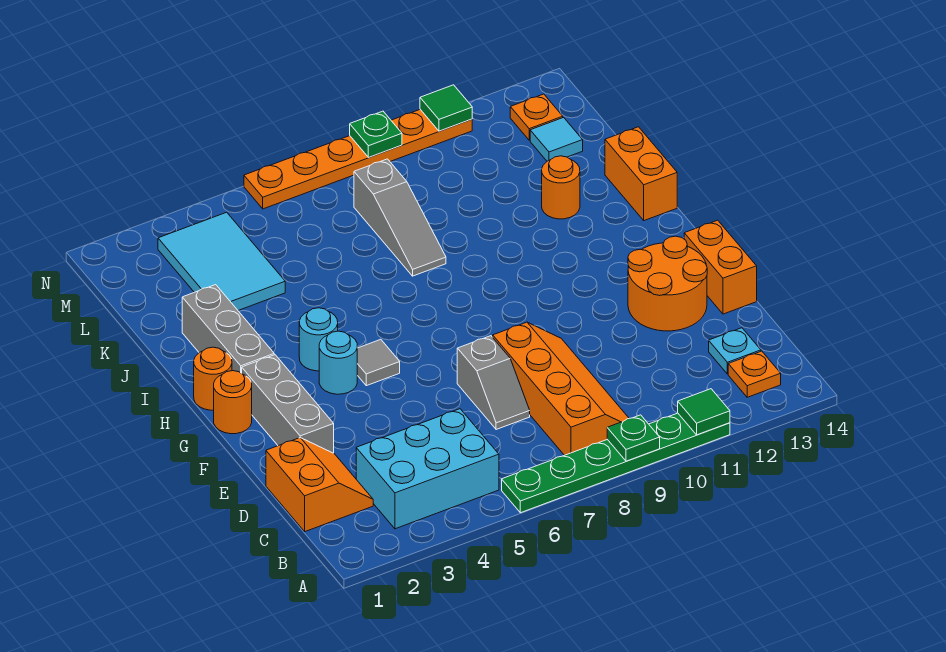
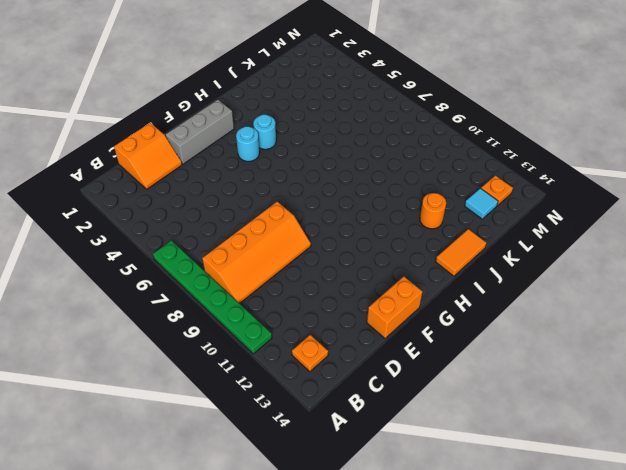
orange 1x2 tile [436,229,486,276] -> orange 1x2 brick [605,127,677,221]
none -> cyan 2x3 brick [356,409,499,529]
none -> cyan 1x1 plate [709,328,761,374]
none -> grey 1x2 slope [457,336,530,430]

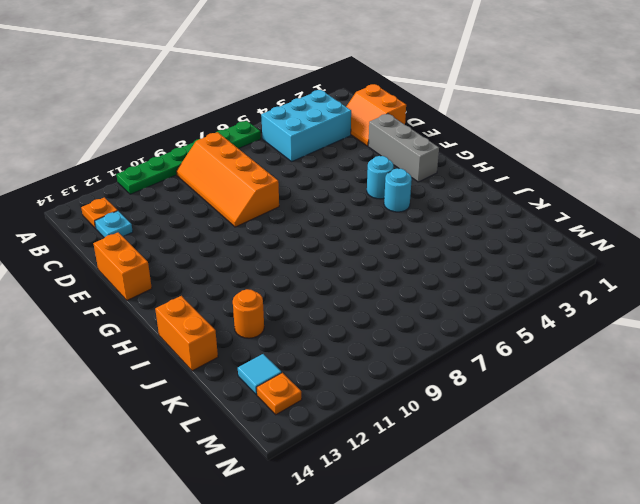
none -> grey 1x2 slope [457,336,530,430]
none -> orange 2x2 round brick [628,236,707,331]
none -> orange 1x1 round brick [214,371,252,434]

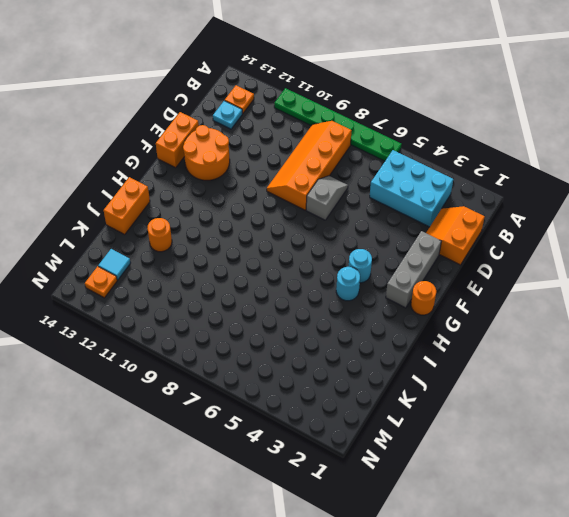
none -> grey 1x1 tile [357,339,400,386]
none -> orange 1x1 round brick [194,347,232,410]
none -> grey 1x3 brick [182,285,274,373]

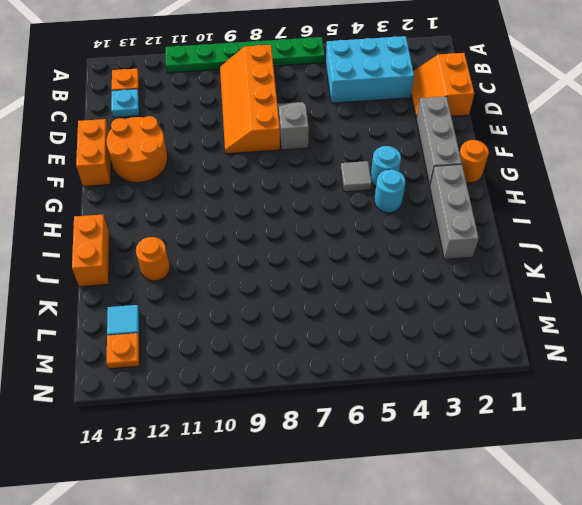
none -> orange 1x1 round brick [194,347,232,410]
none -> grey 1x3 slope [354,159,446,276]
none -> cyan 2x3 tile [158,212,285,310]

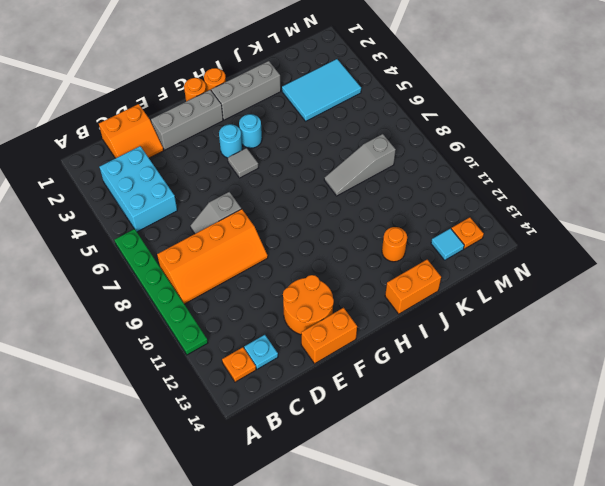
none -> orange 1x6 plate [244,110,472,209]
none -> green 1x1 plate [607,415,660,461]
none -> green 1x1 tile [678,389,730,435]

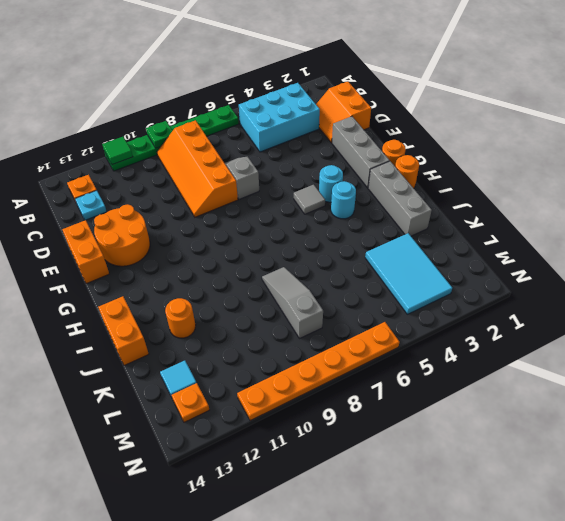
none -> green 1x1 plate [350,111,402,157]
none -> green 1x1 tile [420,85,472,131]

